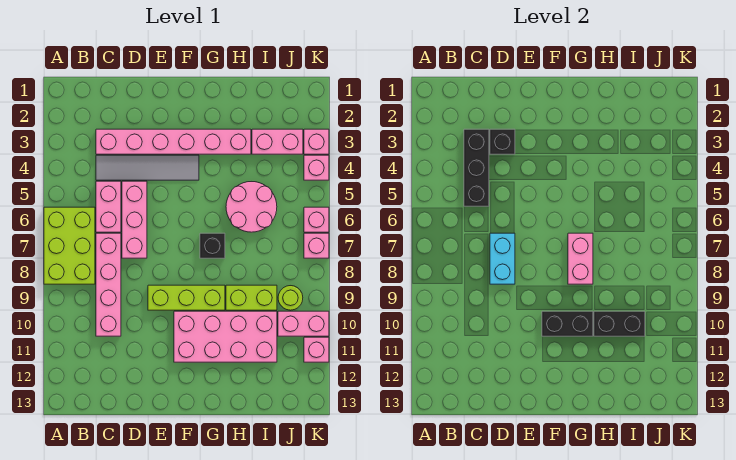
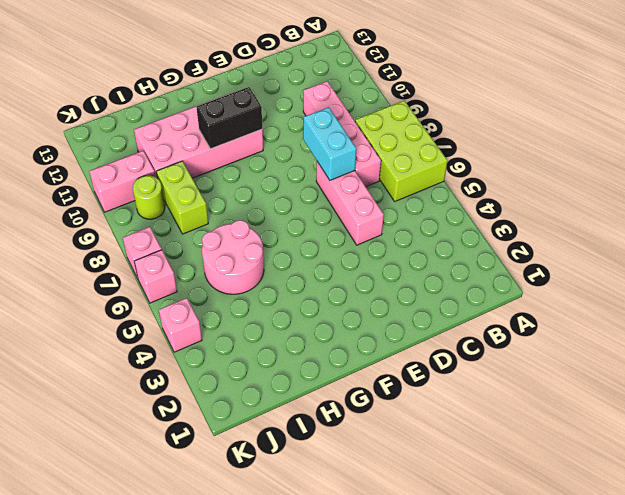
lime 1x2 brick [156,161,208,234] -> lime 1x2 brick turned to [226,285,277,310]
none -> pink 1x6 brick [96,129,251,154]
none -> grey 1x4 tile [96,155,199,180]
none -> pink 1x2 brick [96,181,121,232]

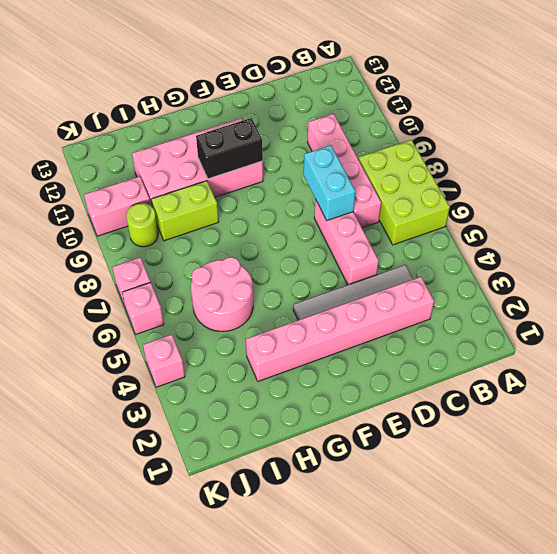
none -> pink 1x2 brick [96,181,121,232]
none -> lime 1x3 brick [148,285,225,310]
none -> black 1x1 brick [200,233,225,258]

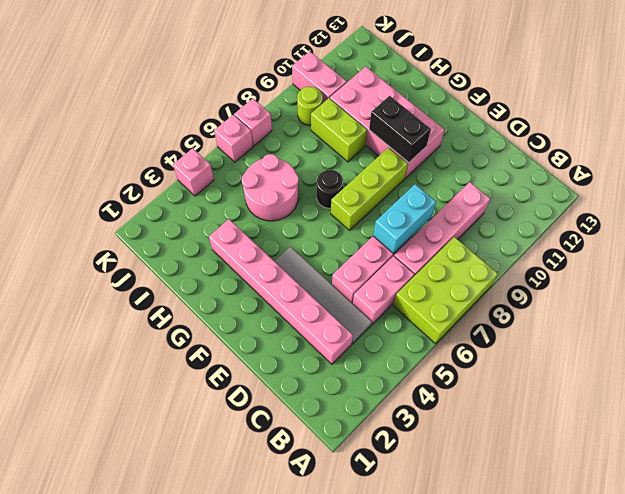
lime 1x3 brick [331,148,408,230] -> lime 1x3 brick turned to [148,285,225,310]
black 1x1 round brick [317,170,343,208] -> black 1x1 brick [200,233,225,258]
none -> pink 1x2 brick [252,129,303,154]
none -> pink 1x1 brick [304,129,329,154]
none -> pink 1x1 brick [304,337,329,362]

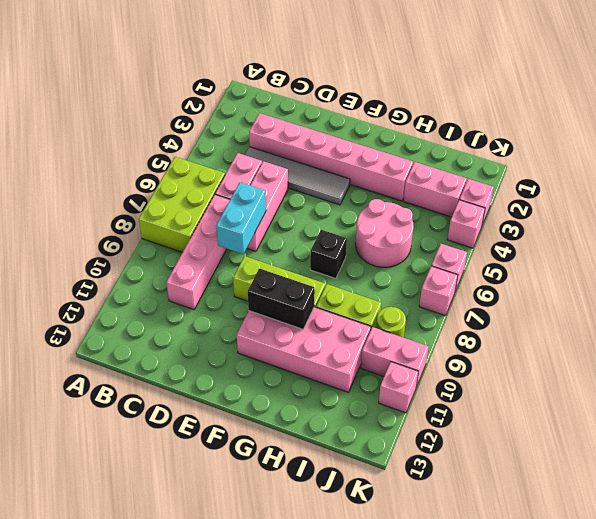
none -> black 1x3 brick [464,129,489,206]
none -> black 1x1 brick [490,129,515,154]
none -> pink 1x2 brick [568,233,593,284]

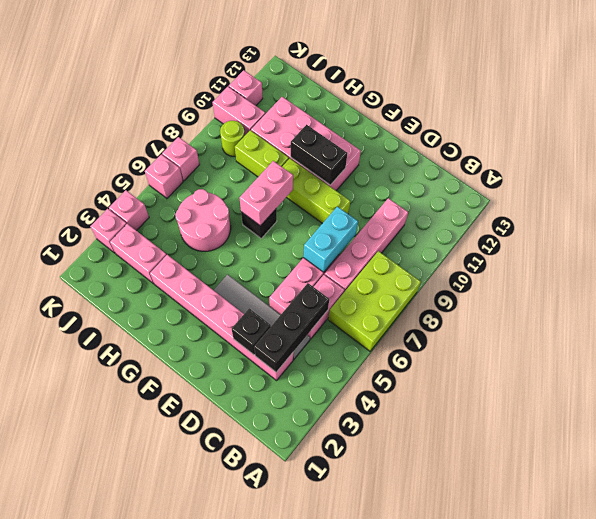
none -> black 1x2 brick [594,311,645,336]

